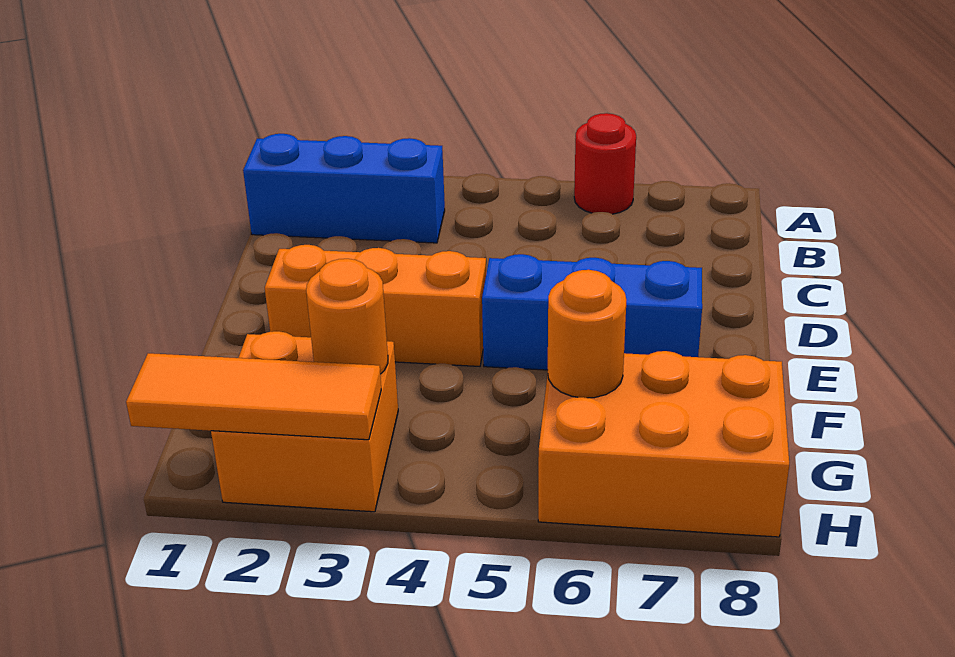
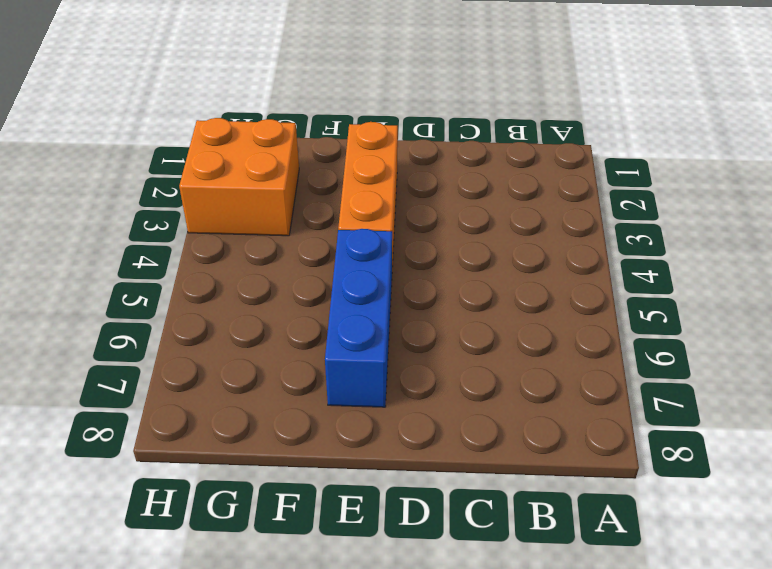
none -> red 1x1 round brick [574,113,636,214]
none -> blue 1x3 brick [243,134,445,243]

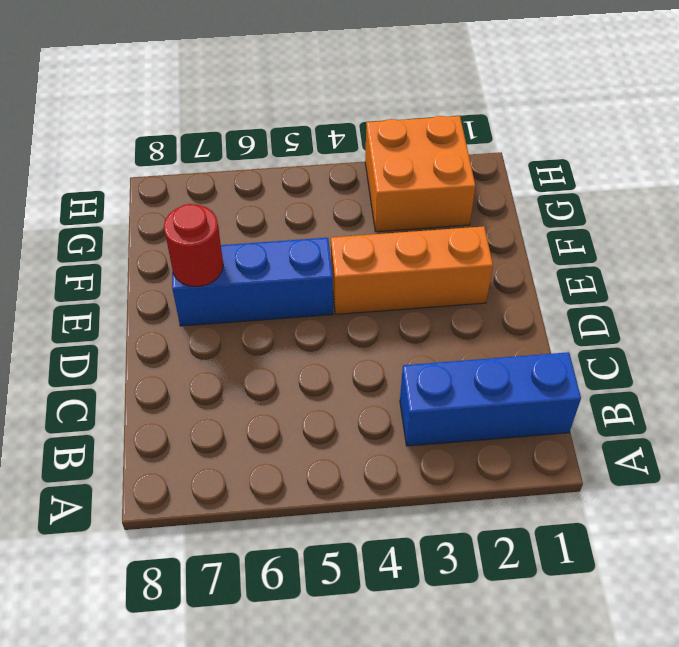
red 1x1 round brick [164,204,223,286] -> red 1x1 round brick moved to [574,113,636,214]
none -> orange 2x3 brick [538,351,789,537]
none -> orange 1x1 round brick [306,259,388,374]

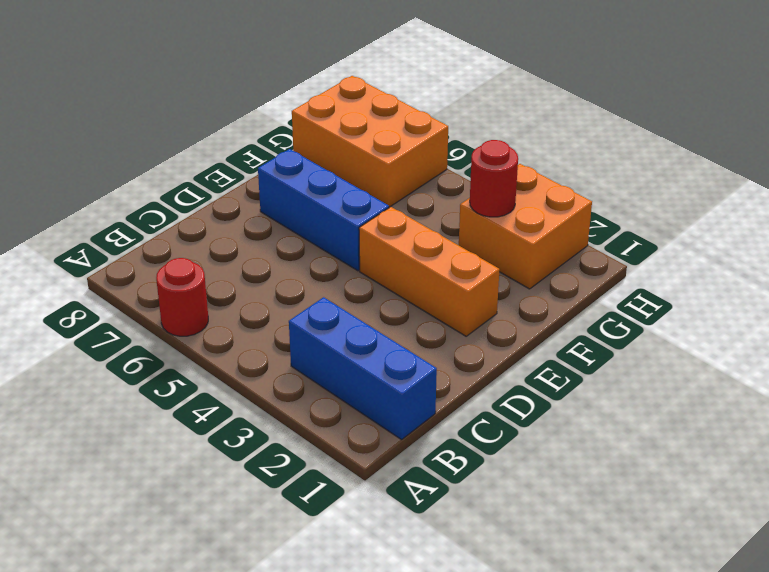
red 1x1 round brick [470,140,518,217] -> orange 1x1 round brick [306,259,388,374]
none -> orange 1x1 round brick [548,270,626,398]
none -> orange 1x3 tile [126,353,381,440]

